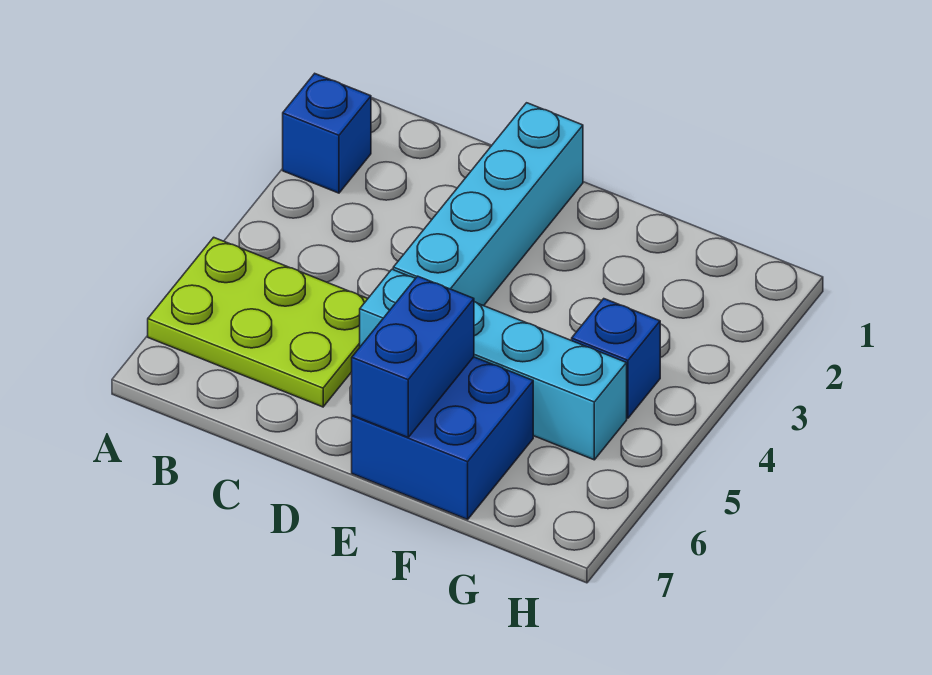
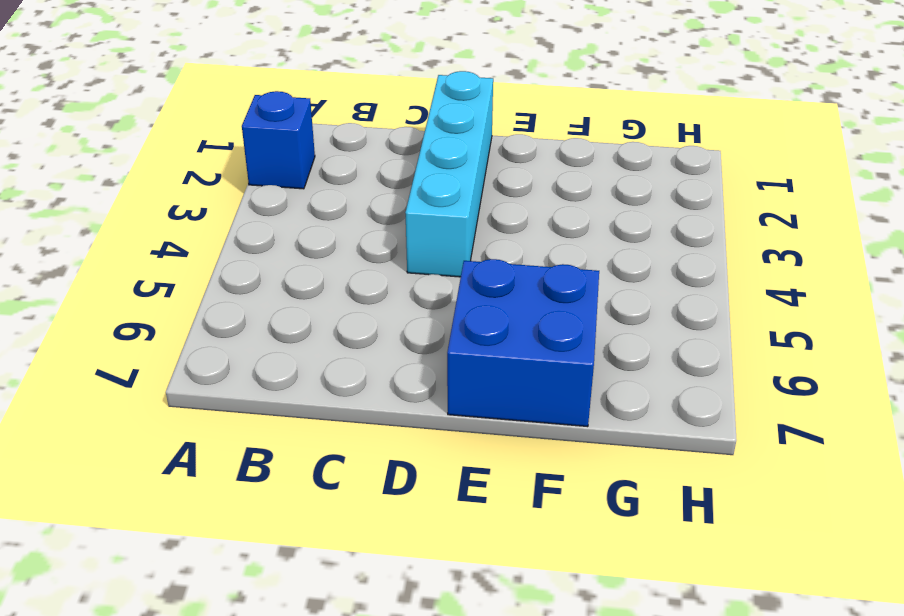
none -> lime 2x3 plate [148,237,368,407]
none -> cyan 1x4 brick [360,269,627,460]

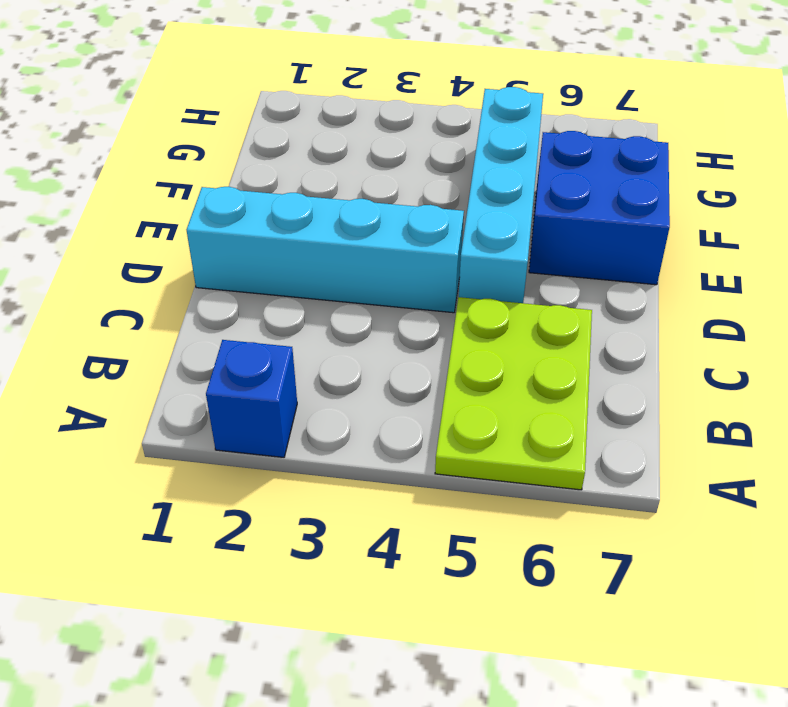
none -> blue 1x1 brick [572,299,660,418]
none -> blue 1x2 brick [352,276,474,437]

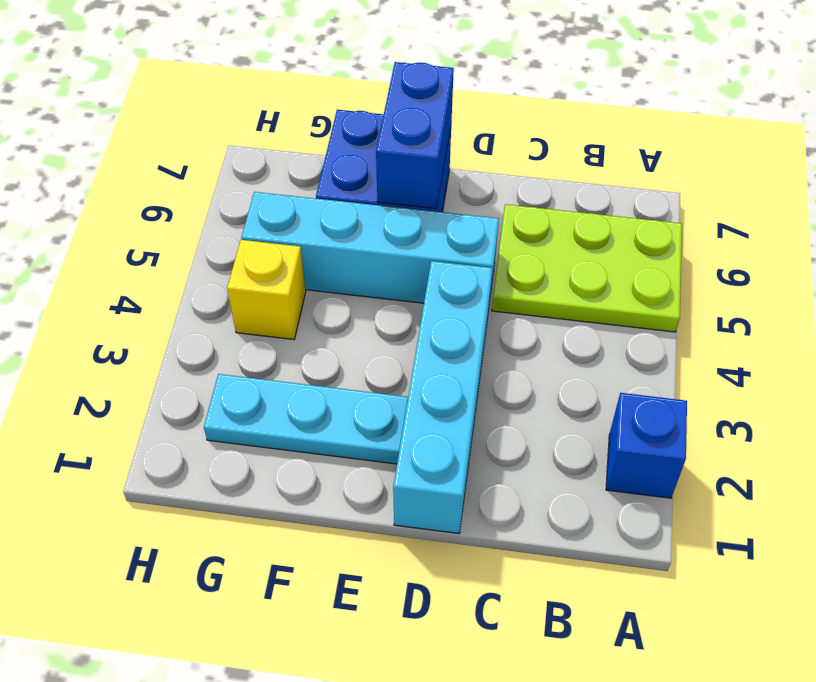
cyan 1x3 plate [204,374,408,464] -> none
yellow 1x1 brick [227,240,306,339] -> blue 1x1 brick [572,299,660,418]

